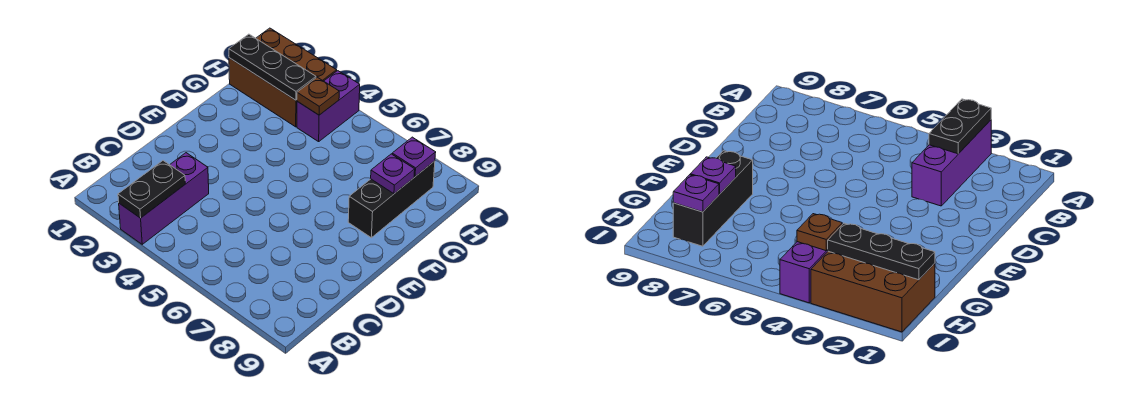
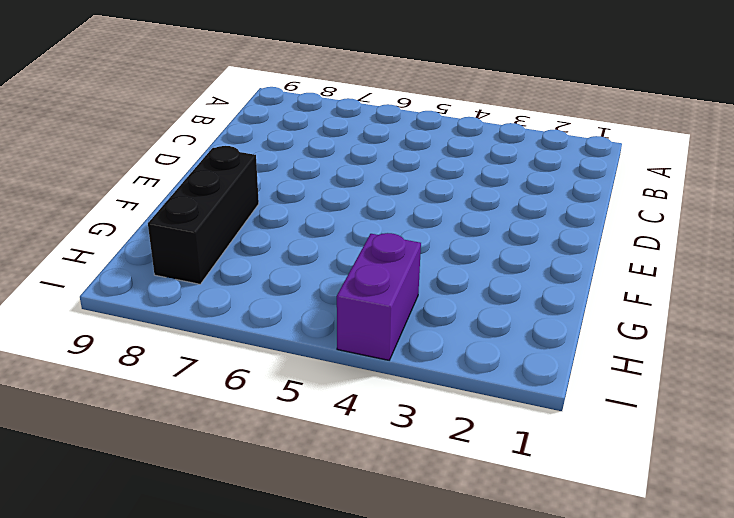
none -> purple 1x3 brick [119,153,209,244]
none -> brown 2x3 brick [229,28,337,127]

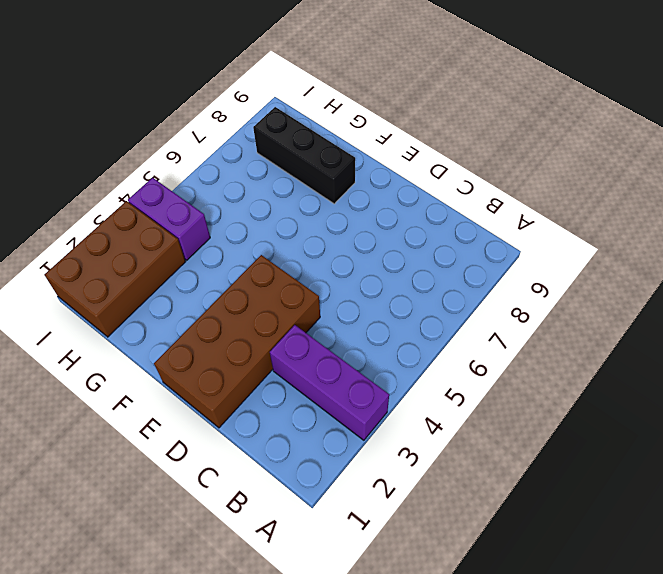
brown 2x4 brick [154,255,320,428] -> none
none -> black 1x2 plate [118,161,185,218]
none -> purple 1x1 plate [371,154,415,194]

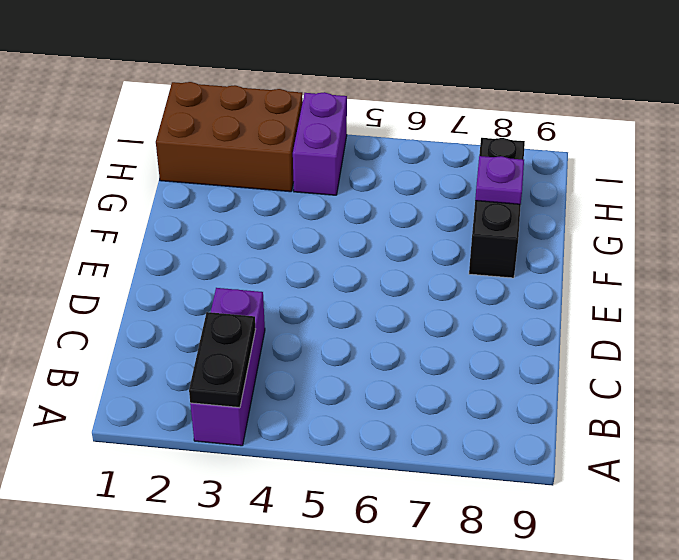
none -> black 1x3 plate [229,34,316,100]
none -> brown 1x1 plate [297,77,339,115]

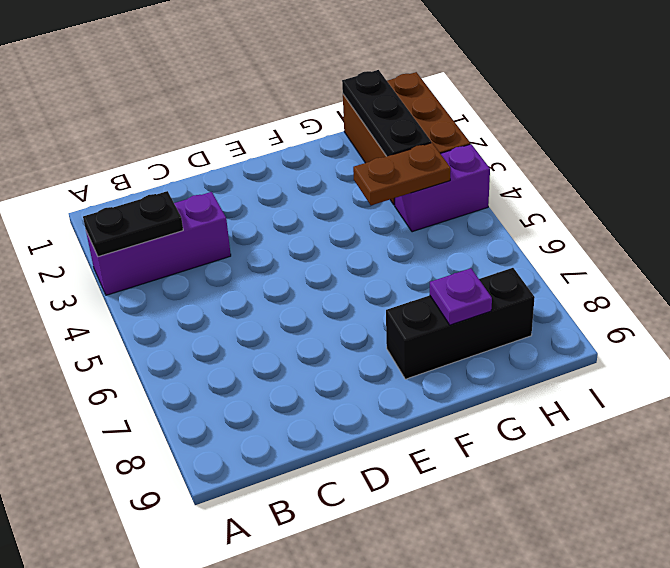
brown 1x2 plate [353,143,451,205] -> brown 1x1 plate [297,77,339,115]
none -> purple 1x1 plate [392,137,436,176]

